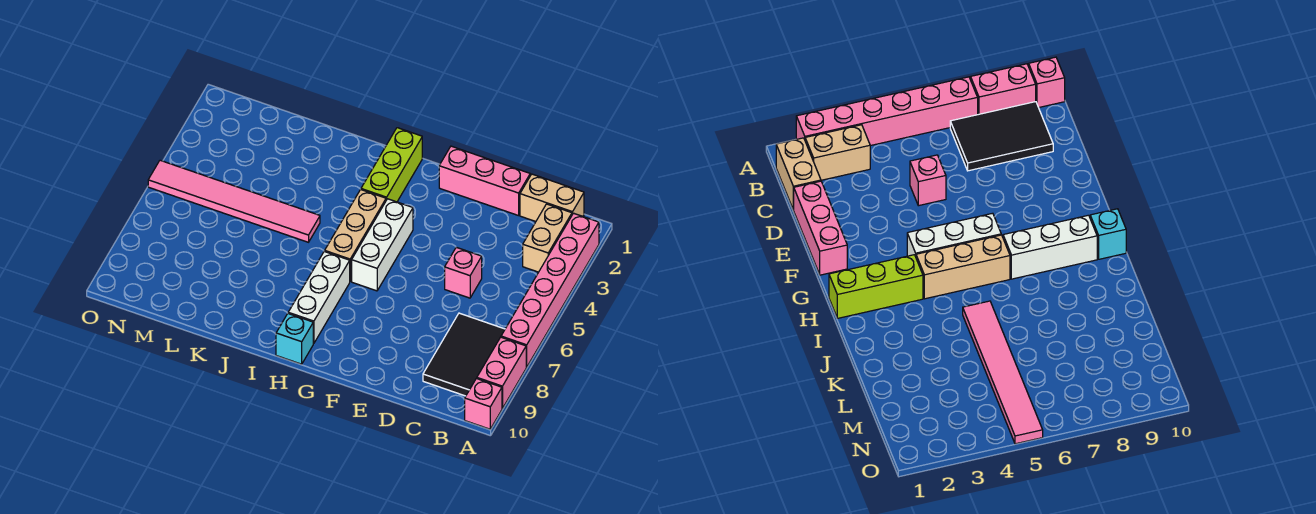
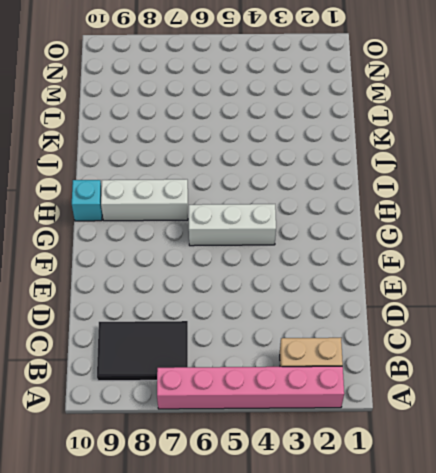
none -> pink 1x2 brick [477,337,526,409]
none -> pink 1x1 brick [465,379,502,429]
none -> tan 1x2 brick [520,174,584,222]

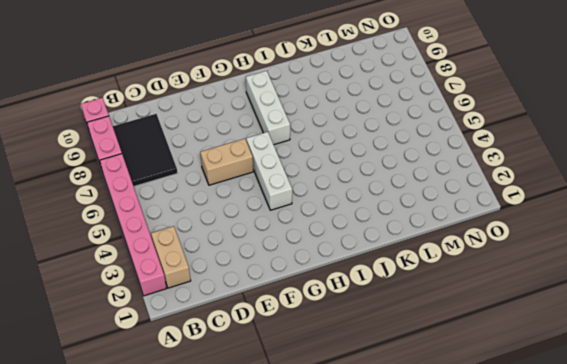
tan 1x2 brick [200,139,253,185] -> tan 1x2 brick moved to [520,174,584,222]
none -> pink 1x3 brick [439,146,530,216]
none -> pink 1x1 brick [445,247,482,298]
none -> lime 1x3 brick [361,128,422,202]

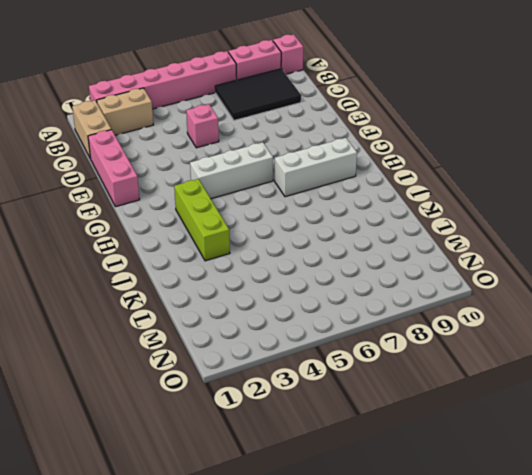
lime 1x3 brick [174,179,230,261] -> lime 1x3 brick turned to [361,128,422,202]
none -> tan 1x3 brick [325,189,386,281]
none -> cyan 1x1 brick [276,314,313,364]
none -> pink 1x6 tile [148,160,320,242]

